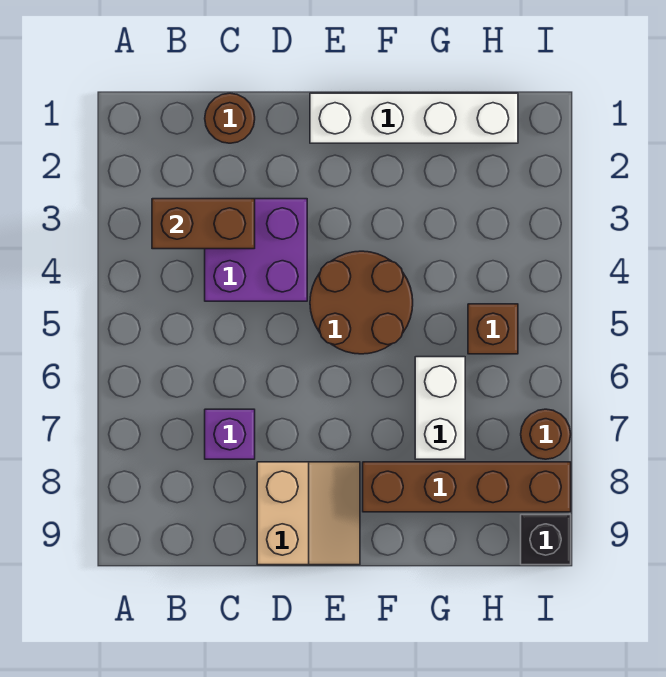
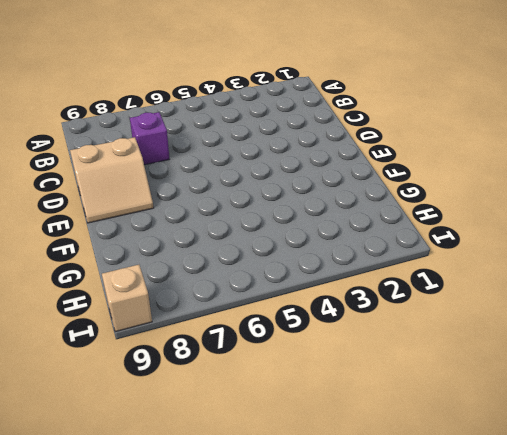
tan 1x1 brick [102,265,152,332] -> black 1x1 brick [521,515,571,565]
none -> brown 1x1 round brick [205,93,255,143]
none -> purple 2x2 brick [205,199,307,301]
none -> white 1x4 brick [310,93,518,143]

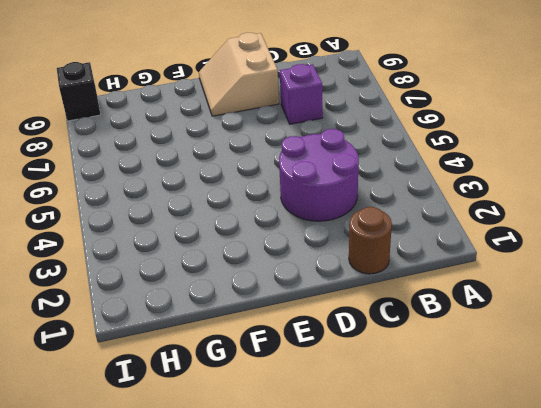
purple 2x2 round brick [279,129,359,221] -> purple 2x2 brick [205,199,307,301]
none -> white 1x4 brick [310,93,518,143]
none -> brown 2x2 round brick [310,251,413,354]
none -> brown 1x4 brick [363,462,571,512]

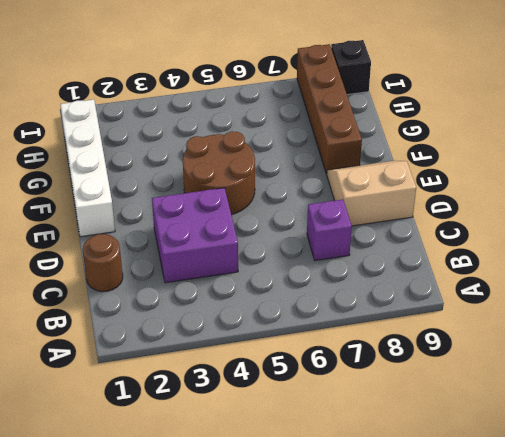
none -> white 1x2 brick [415,357,465,459]
none -> brown 1x1 brick [468,304,518,354]
none -> brown 1x1 round brick [521,409,571,459]

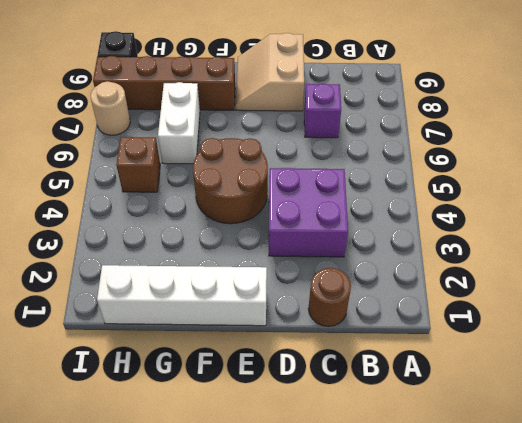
tan 1x1 round brick [91,81,130,135] -> brown 1x1 round brick [521,409,571,459]
none -> brown 1x2 brick [152,199,255,249]

